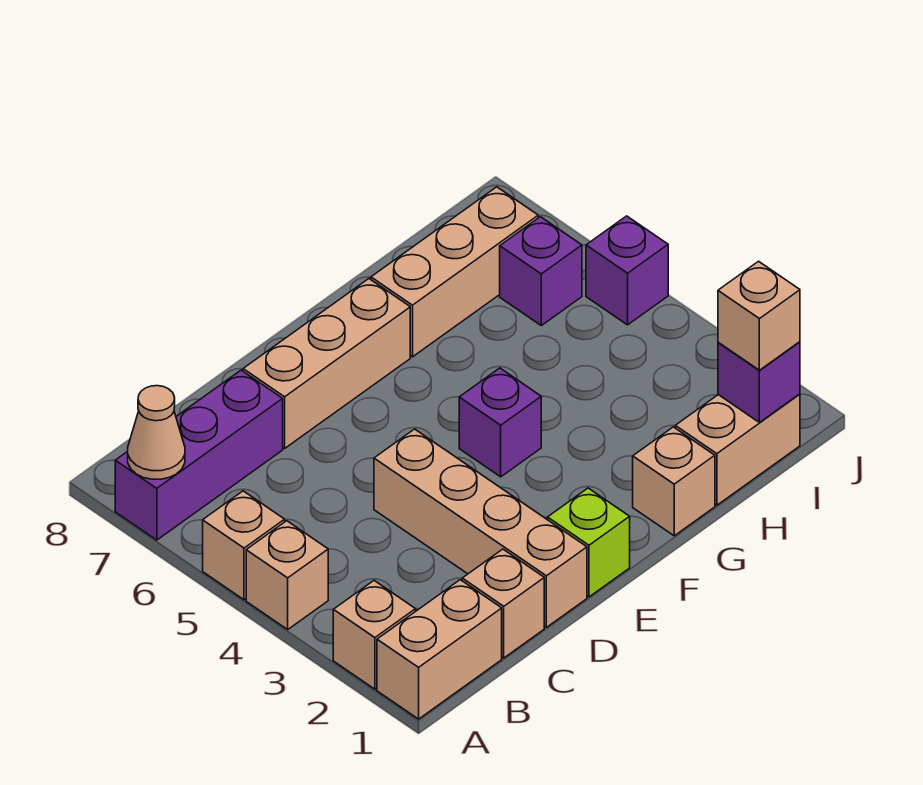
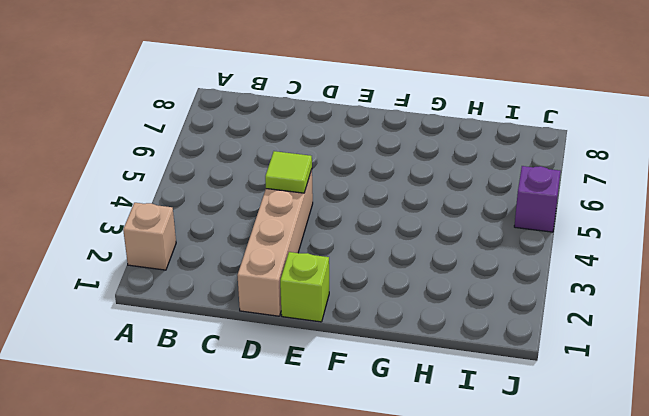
lime 1x1 tile [265,151,312,193] -> none
none -> tan 1x2 brick [377,580,502,719]
none -> tan 1x1 brick [246,521,328,629]
none -> tan 1x1 brick [203,491,285,600]

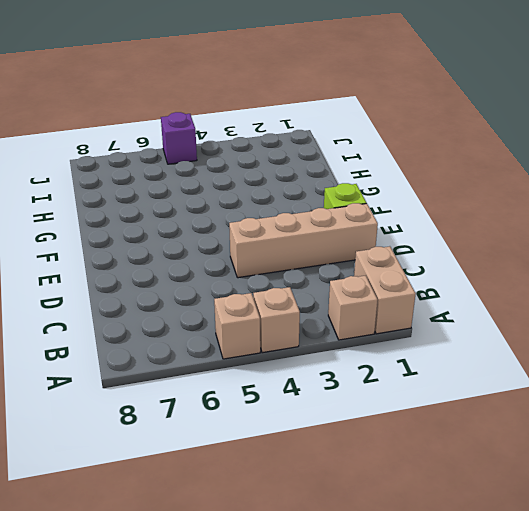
none -> purple 1x3 brick [115,370,283,540]
none -> tan 1x1 brick [462,549,544,658]
none -> tan 1x3 brick [243,279,410,448]

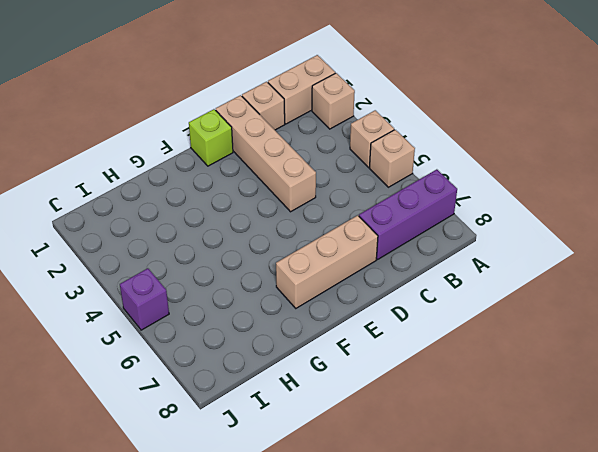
none -> purple 1x1 brick [459,368,541,477]
none -> tan 1x1 brick [633,427,715,536]
none -> tan 1x3 brick [371,187,538,357]

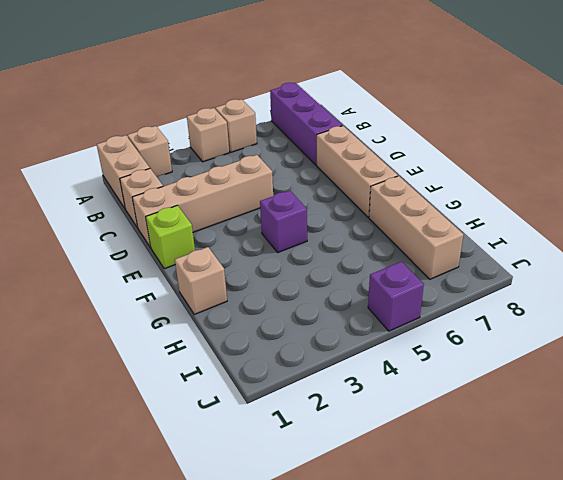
none -> tan 1x2 brick [675,394,800,505]
none -> purple 1x1 brick [500,217,582,325]
none -> tan 1x1 cone [128,386,185,479]

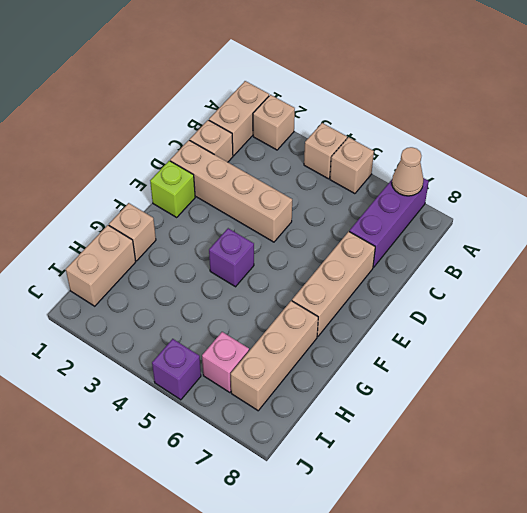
pink 1x1 brick [202,332,249,393] -> purple 1x1 brick [500,217,582,325]
none -> purple 1x1 brick [718,342,800,422]
none -> tan 1x1 brick [718,261,800,370]

